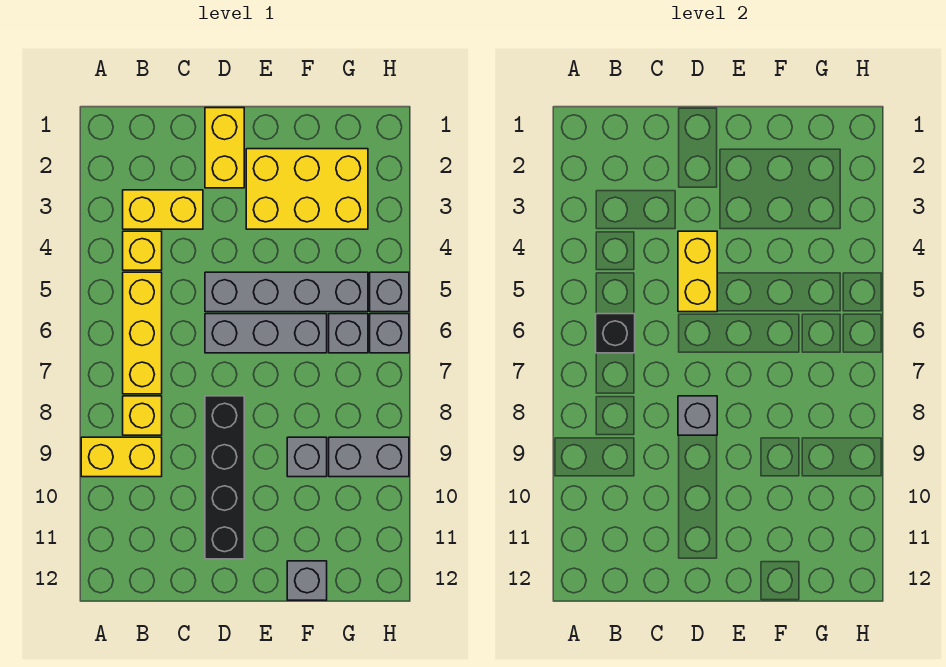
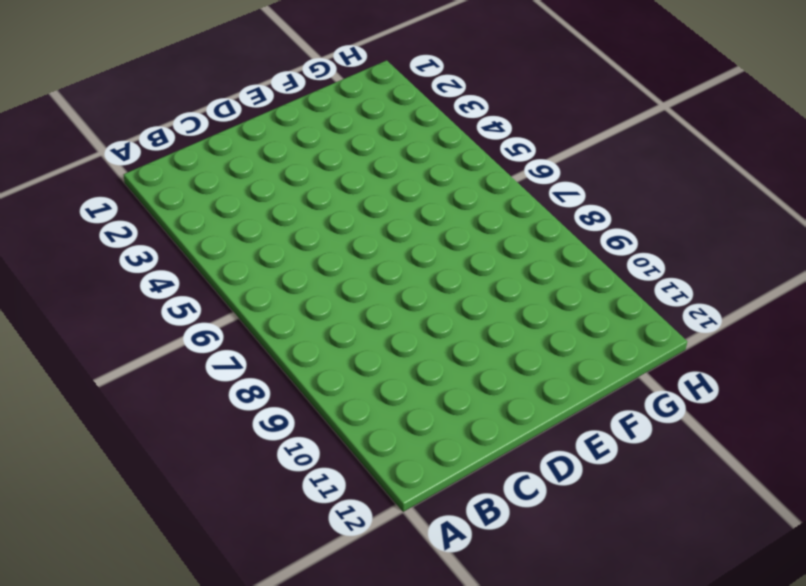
none -> yellow 1x2 brick [81,437,162,477]
none -> yellow 1x2 brick [123,190,203,229]
none -> yellow 1x1 brick [123,231,162,270]

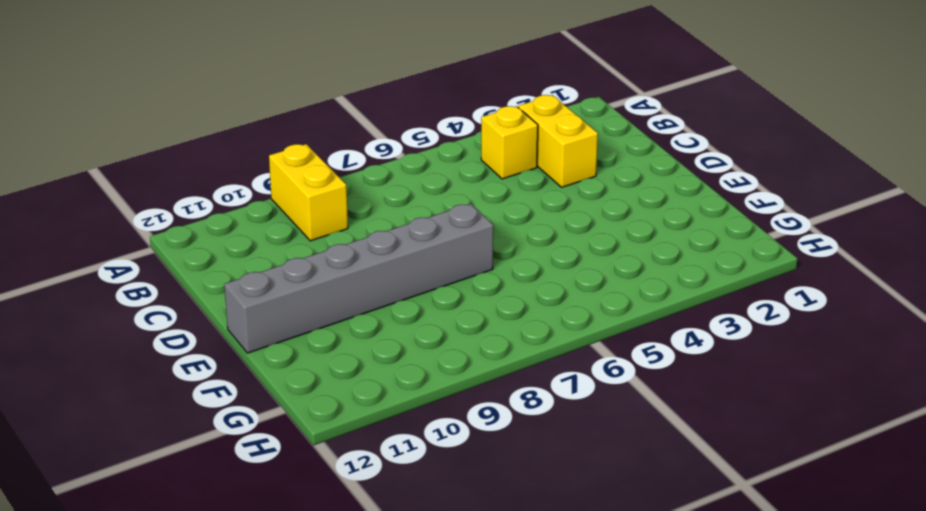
grey 1x6 brick [224,204,493,353] -> none
none -> yellow 1x3 brick [123,272,162,394]
none -> yellow 1x1 brick [123,396,162,435]
none -> yellow 1x2 brick [205,108,244,188]

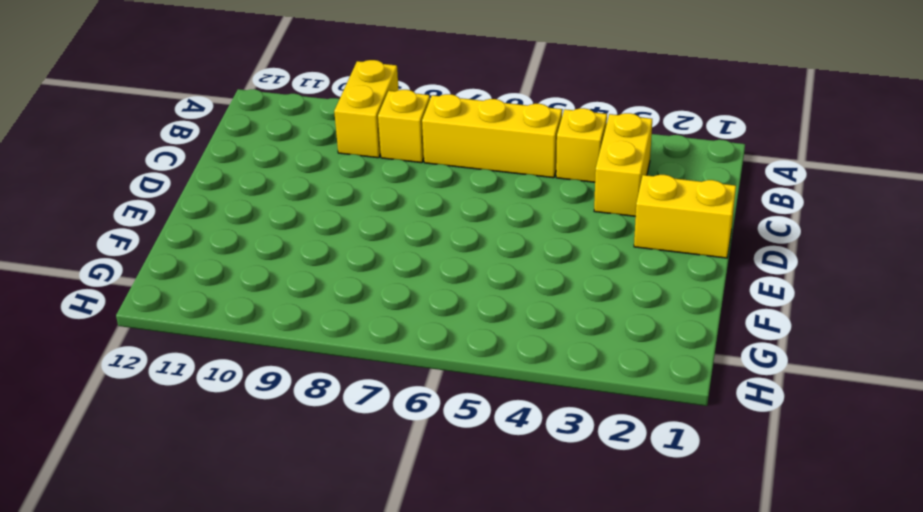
none -> grey 1x4 brick [205,272,368,312]
none -> grey 1x3 brick [205,314,327,353]
none -> black 1x4 brick [205,396,244,559]

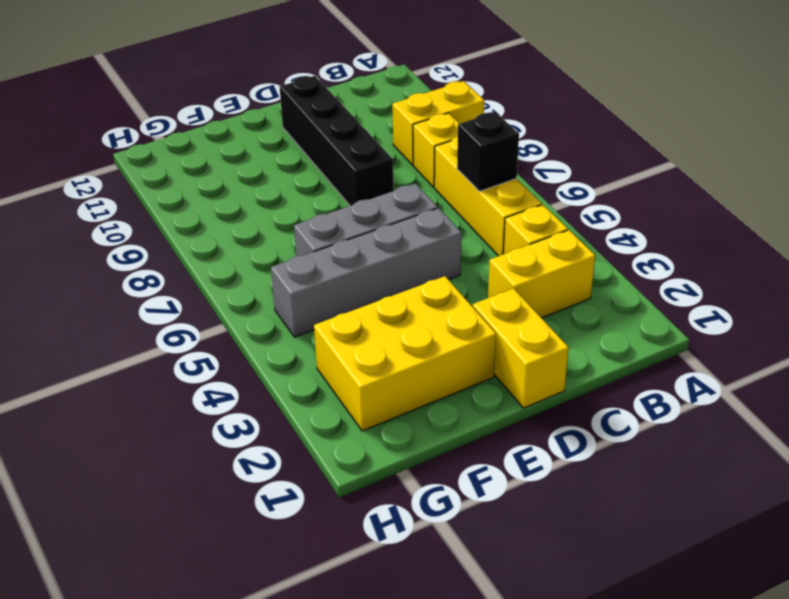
none -> grey 1x1 brick [287,437,327,477]
none -> grey 1x1 brick [287,561,327,600]
none -> grey 1x1 brick [329,314,368,353]

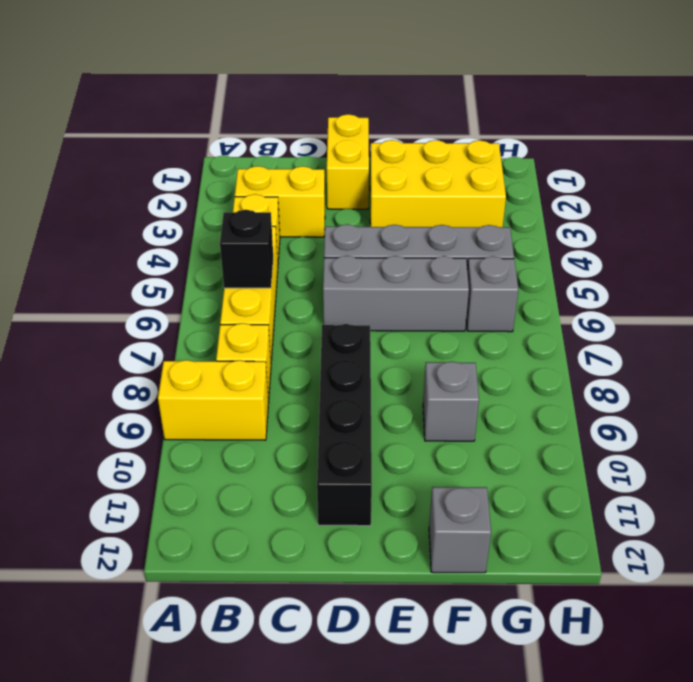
none -> grey 1x2 brick [329,437,409,477]
none -> grey 1x1 brick [370,272,409,312]
none -> grey 1x1 brick [370,314,409,353]

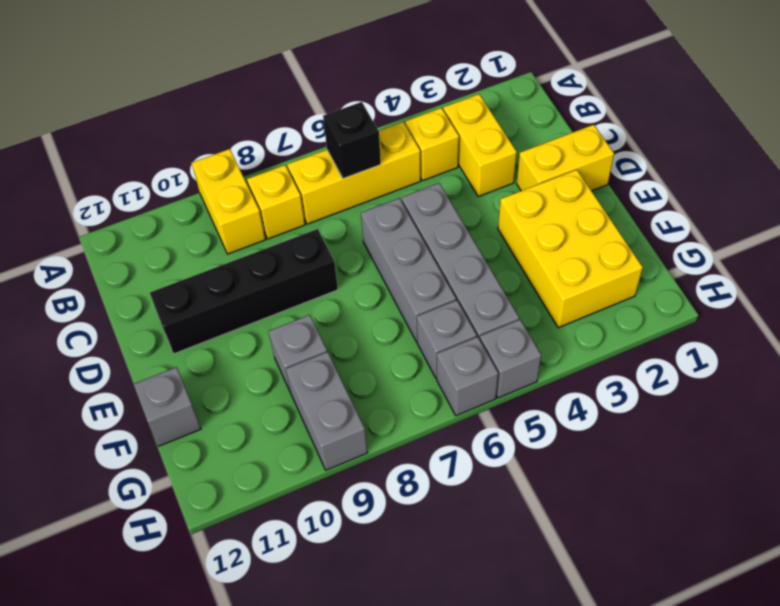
none -> yellow 1x2 brick [678,231,717,312]
none -> grey 1x1 brick [678,396,717,435]

